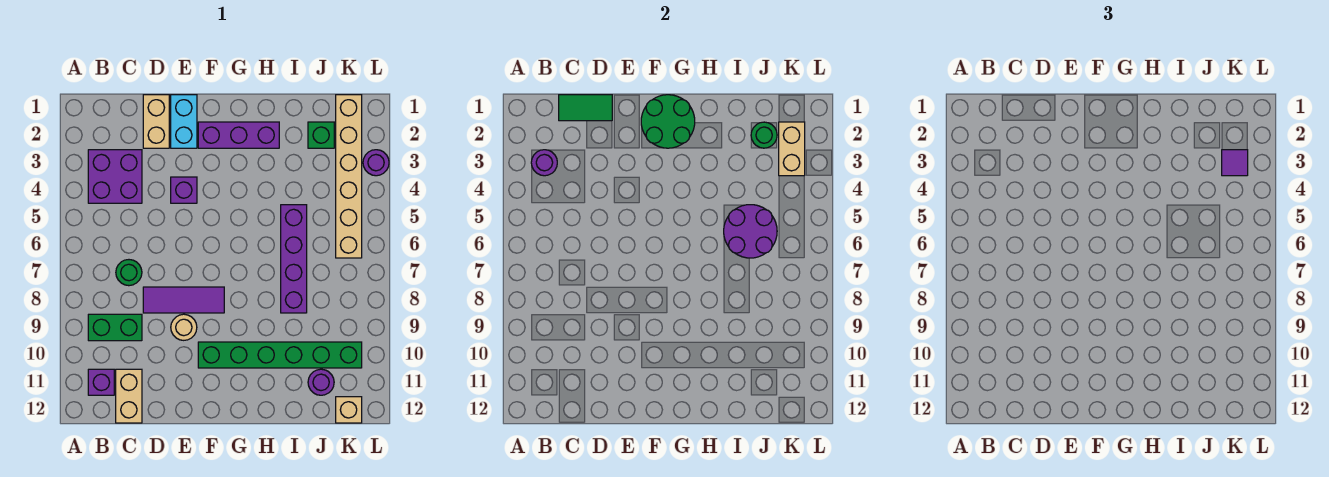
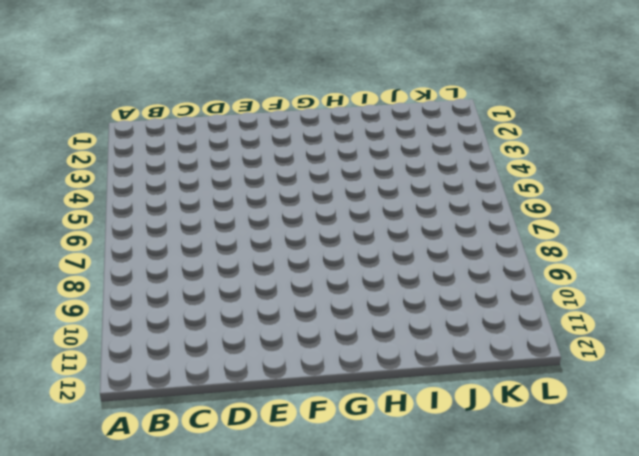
none -> purple 2x2 brick [88,150,142,203]
none -> green 1x2 brick [88,314,142,341]
none -> purple 1x1 brick [88,369,114,395]

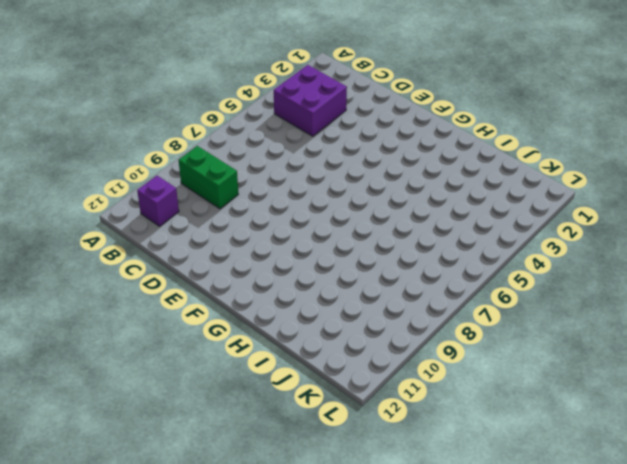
none -> green 1x1 round brick [116,260,142,286]
none -> tan 1x2 brick [116,369,142,423]
none -> tan 1x2 brick [143,95,169,148]

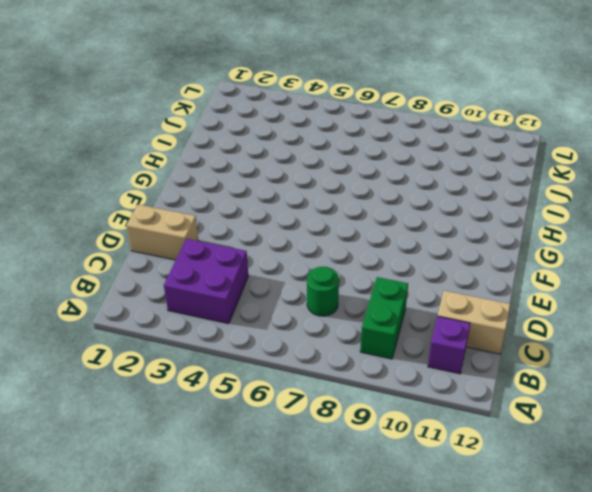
none -> purple 1x3 tile [143,287,224,313]
none -> cyan 1x2 brick [171,95,197,148]
none -> purple 1x1 brick [171,177,197,203]

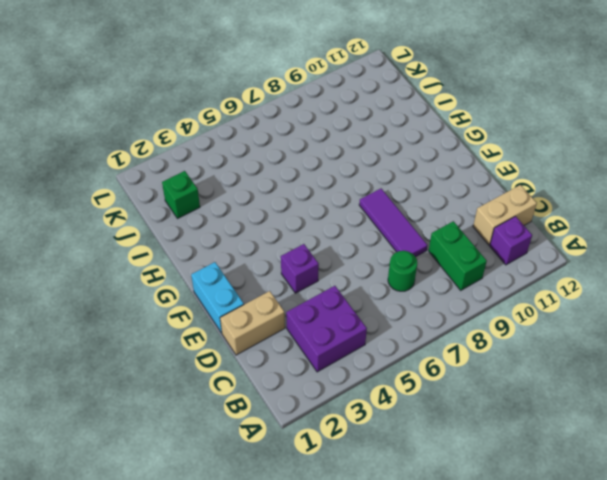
cyan 1x2 brick [191,262,244,333] -> cyan 1x2 brick turned to [171,95,197,148]
none -> tan 1x1 round brick [171,314,197,340]
none -> purple 1x3 brick [198,122,279,148]
none -> green 1x6 brick [198,342,362,368]

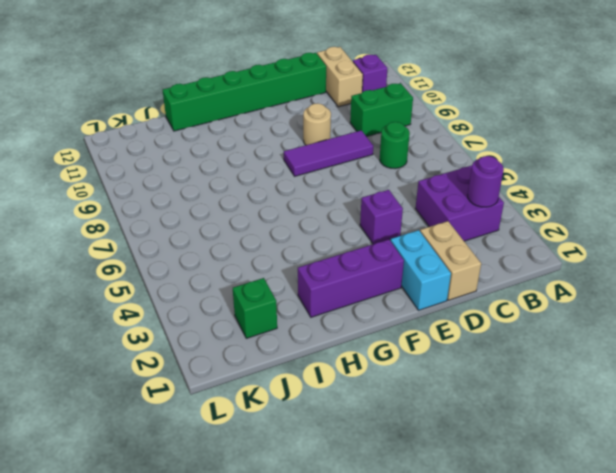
green 1x6 brick [163,53,326,131] -> green 1x6 brick moved to [198,342,362,368]
none -> purple 1x4 brick [281,205,307,313]
none -> purple 1x1 round brick [308,369,334,395]
none -> tan 1x6 brick [336,95,362,258]

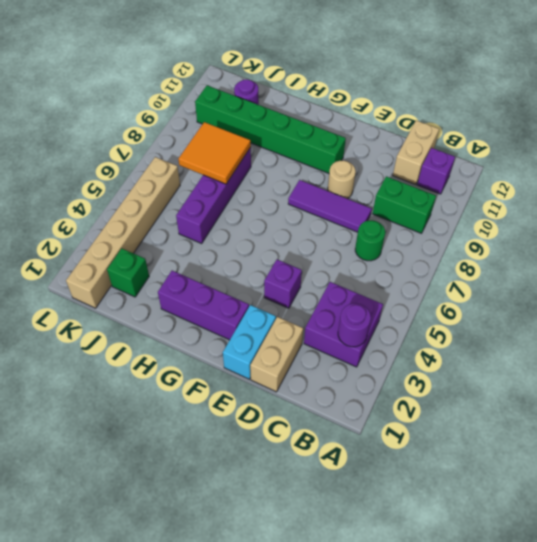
orange 2x2 tile [179,122,251,184] -> none
none -> tan 1x1 brick [336,397,362,423]
none -> purple 1x1 round brick [363,150,389,176]
none -> green 1x2 tile [559,95,612,121]

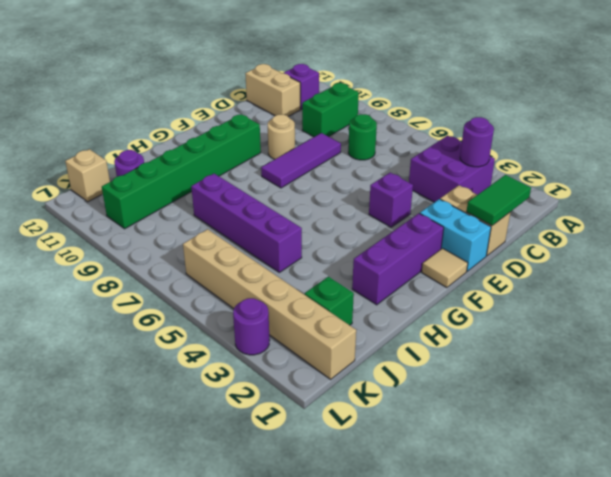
tan 1x1 tile [422,248,468,288] -> none
none -> green 2x2 round brick [641,95,695,148]
none -> purple 2x2 round brick [724,205,777,258]
none -> green 1x1 round brick [751,122,777,148]

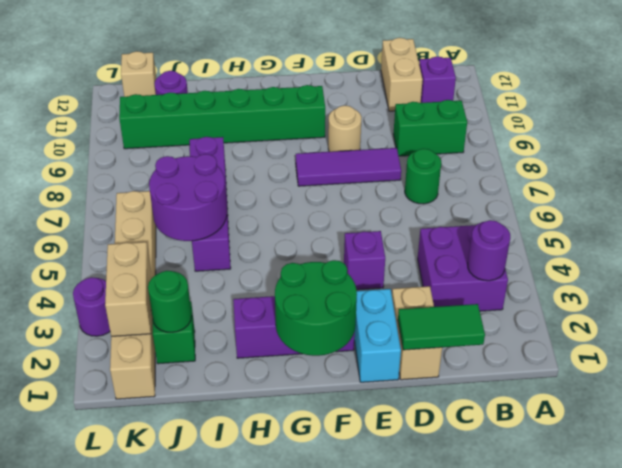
none -> purple 1x1 tile [1222,150,1248,176]

